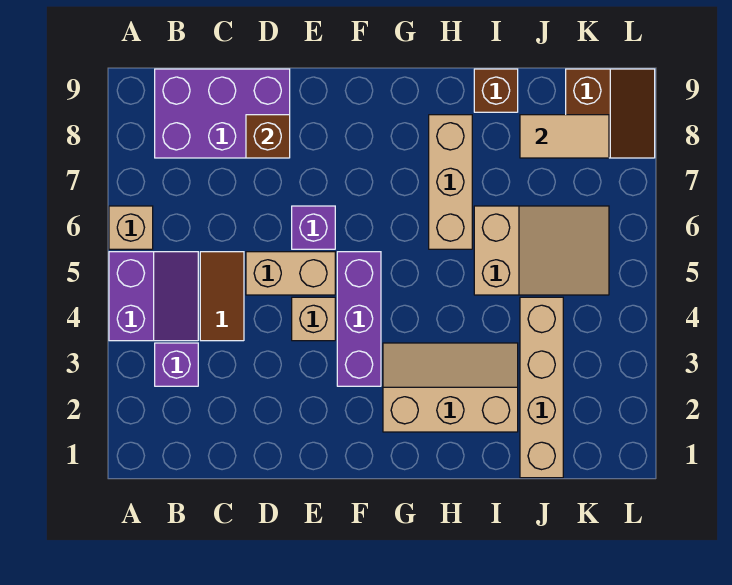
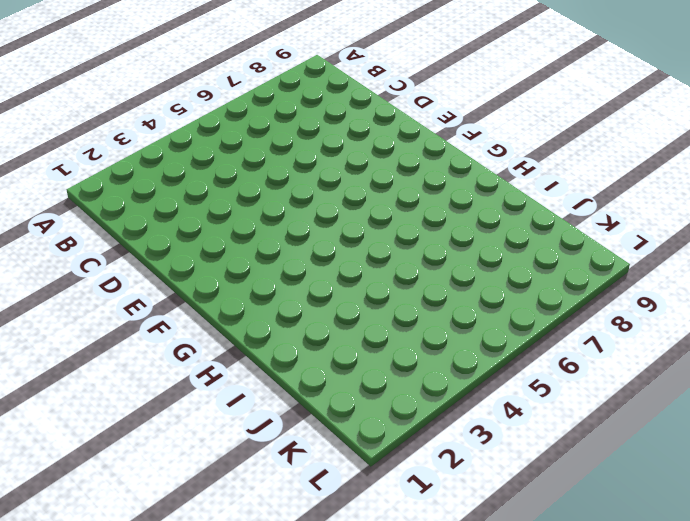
none -> purple 2x2 slope [109,252,198,341]
none -> tan 1x1 brick [109,206,153,249]
none -> purple 1x1 brick [155,343,198,386]

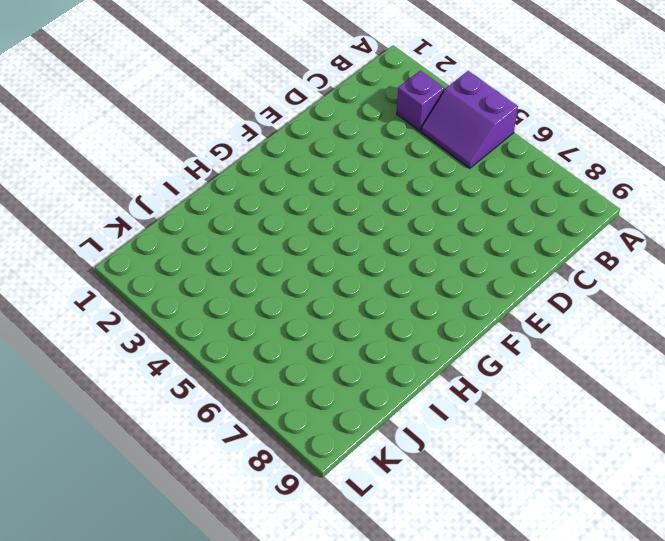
none -> tan 1x1 brick [109,206,153,249]
none -> purple 2x3 brick [155,69,290,158]
none -> brown 1x2 tile [200,252,244,341]

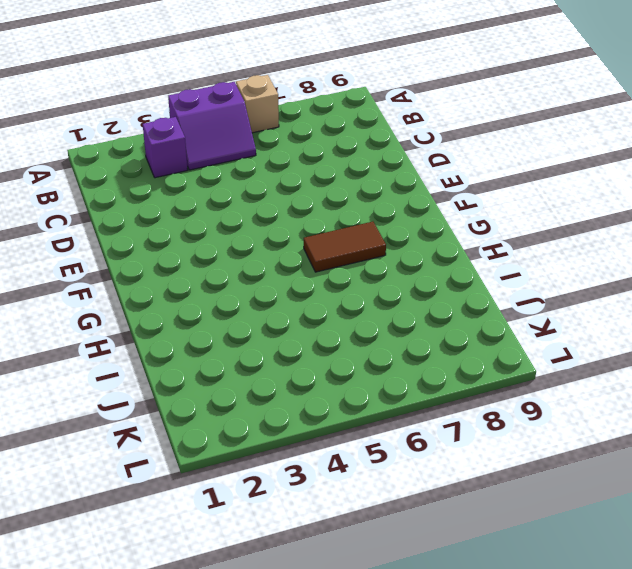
brown 1x2 tile [304,222,386,272] -> brown 1x2 tile moved to [200,252,244,341]
none -> purple 2x3 brick [155,69,290,158]
none -> tan 1x2 brick [246,252,335,295]
none -> tan 1x1 brick [292,297,335,341]

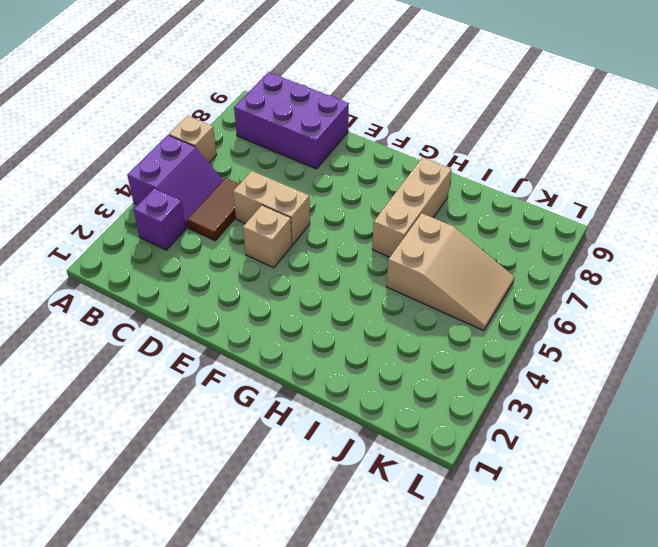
none -> purple 1x1 brick [292,206,335,249]
none -> purple 1x3 brick [337,252,381,386]
none -> tan 2x3 slope [383,343,518,432]

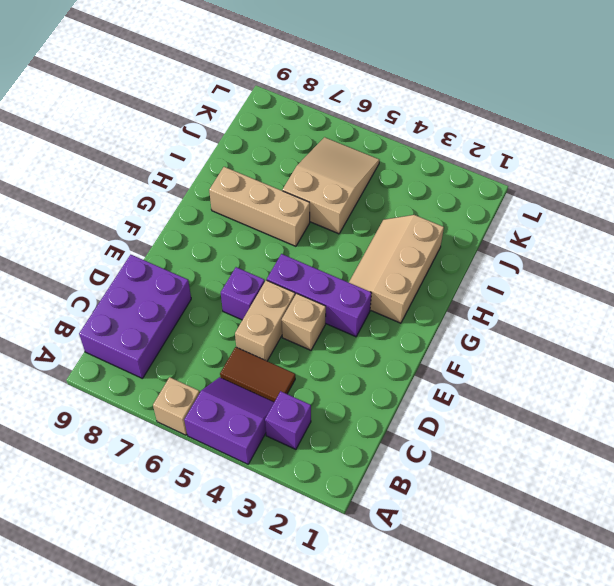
none -> brown 1x1 brick [474,69,518,112]
none -> tan 1x4 brick [520,297,563,478]
none -> brown 2x2 slope [566,69,655,158]

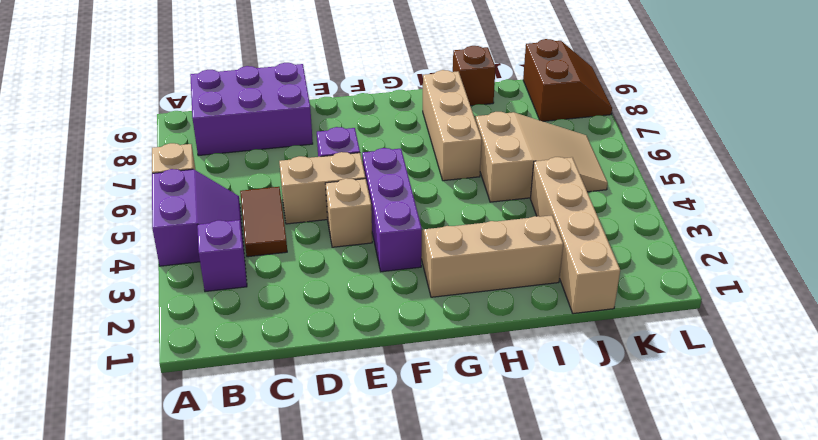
none -> brown 1x1 brick [246,115,290,158]
none -> tan 1x2 tile [520,115,609,158]

